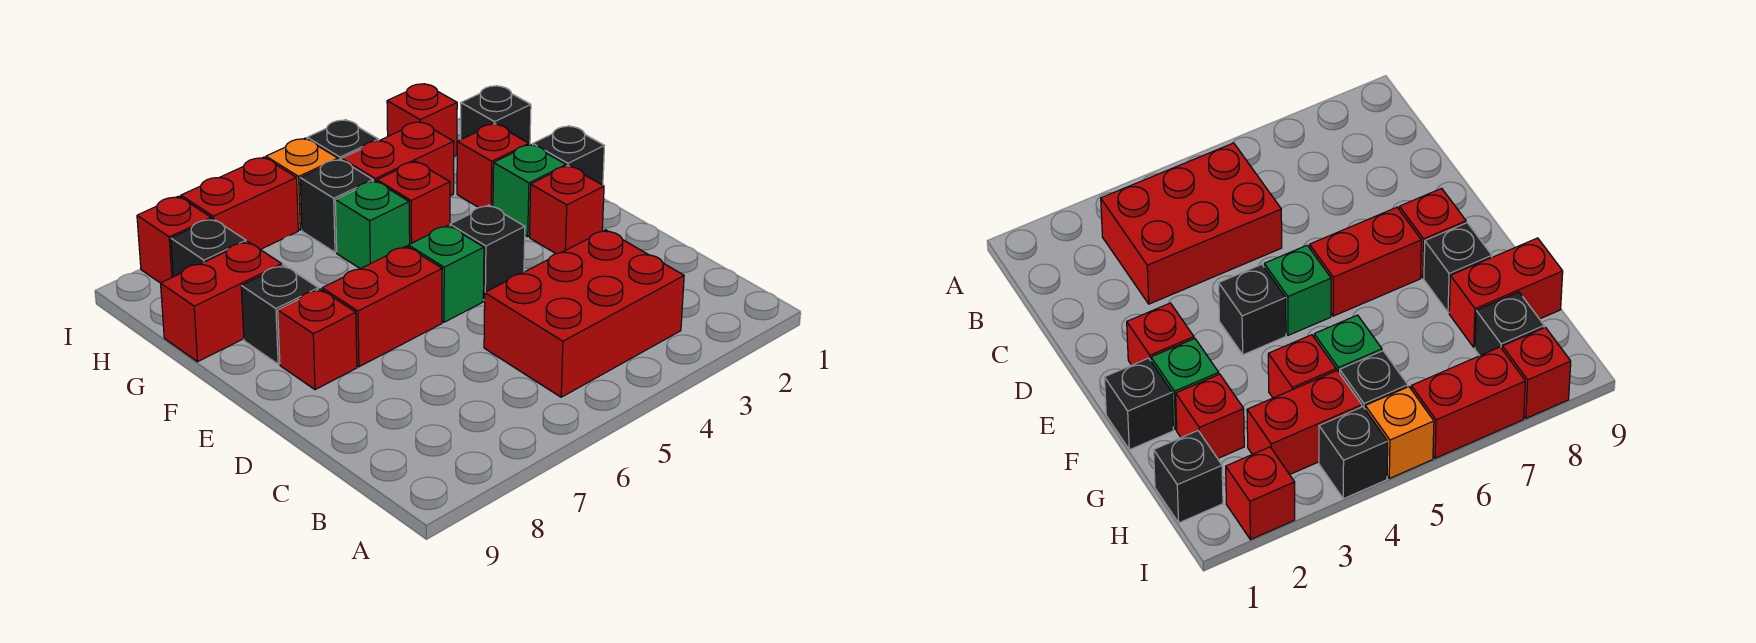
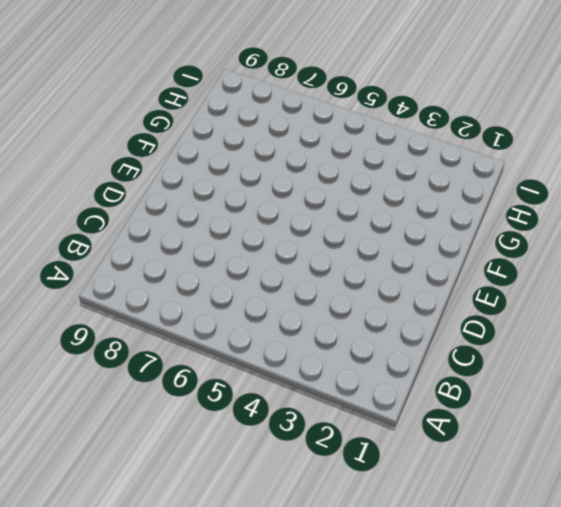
none -> red 2x3 brick [484,230,684,397]
none -> red 1x1 brick [530,166,604,254]
none -> black 1x1 brick [450,205,525,300]

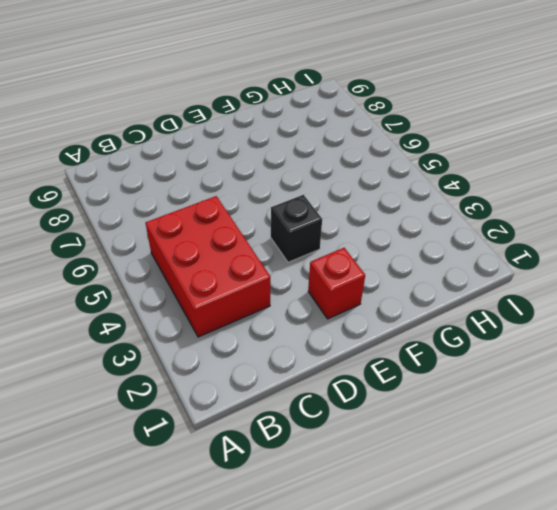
none -> green 1x1 brick [408,225,484,322]
none -> red 1x2 brick [322,246,442,367]
none -> red 1x1 brick [278,289,357,390]

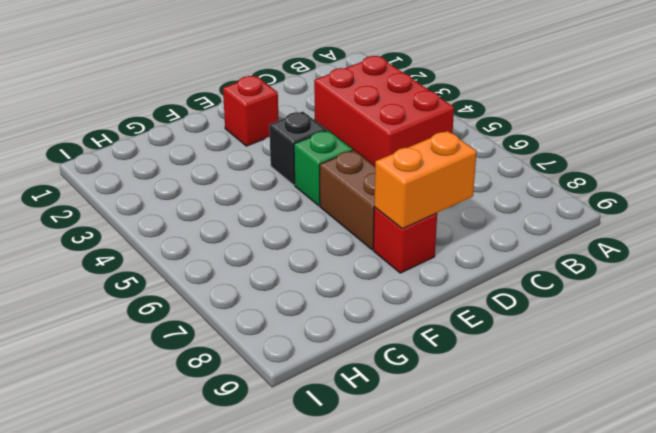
orange 1x2 brick [374,131,477,229] -> none
brown 1x2 brick [320,150,375,250] -> red 1x2 brick [322,246,442,367]
none -> black 1x1 brick [533,126,604,185]
none -> green 1x1 brick [493,144,566,237]
none -> black 1x1 brick [241,265,318,364]

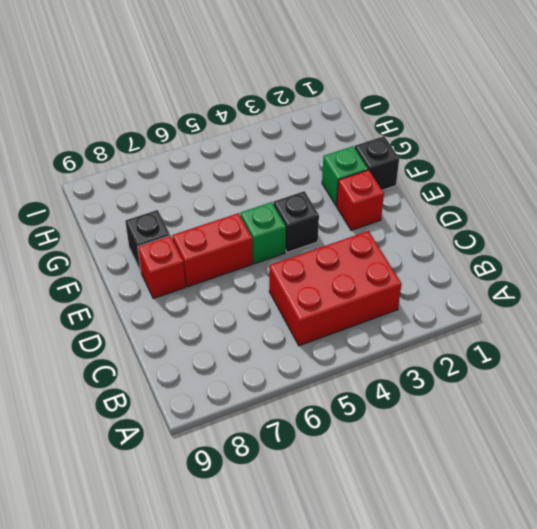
none -> red 1x1 brick [457,124,529,208]
none -> red 1x1 brick [377,161,450,244]
none -> green 1x1 brick [335,181,410,269]

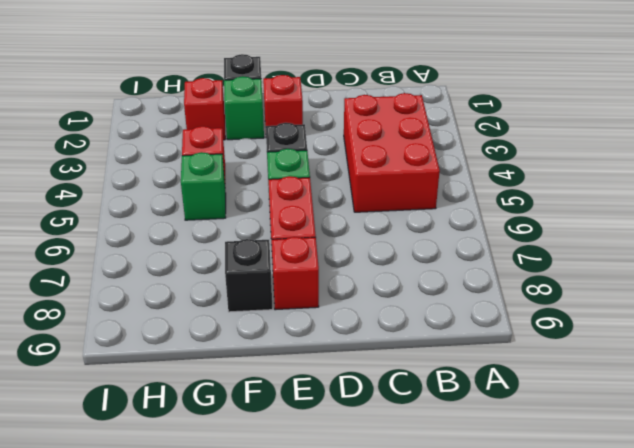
none -> red 1x2 brick [161,241,282,362]
none -> black 1x1 brick [461,86,531,145]
none -> red 1x2 brick [342,122,454,196]

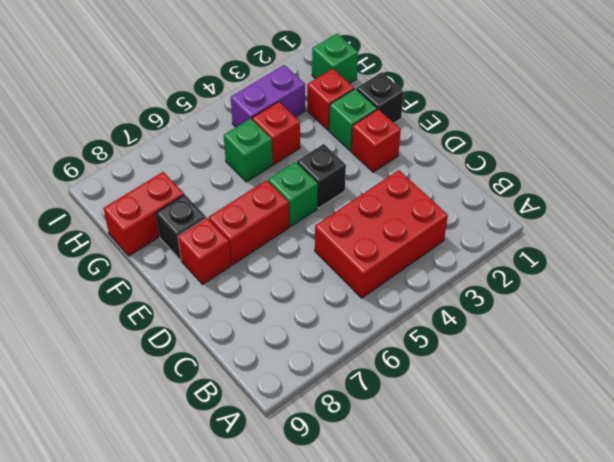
green 1x1 brick [312,34,358,83] -> black 1x1 brick [461,86,531,145]
purple 1x2 brick [231,65,305,127] -> red 1x2 brick [342,122,454,196]
none -> black 1x1 brick [300,159,373,252]
none -> black 1x1 brick [171,219,246,277]
none -> red 1x1 brick [387,84,457,156]

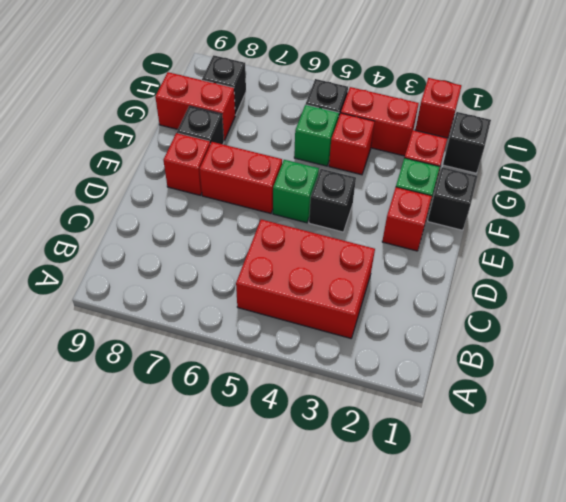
none -> black 1x1 brick [307,120,379,160]
none -> orange 1x1 brick [266,138,338,230]
none -> red 1x2 brick [181,157,298,250]

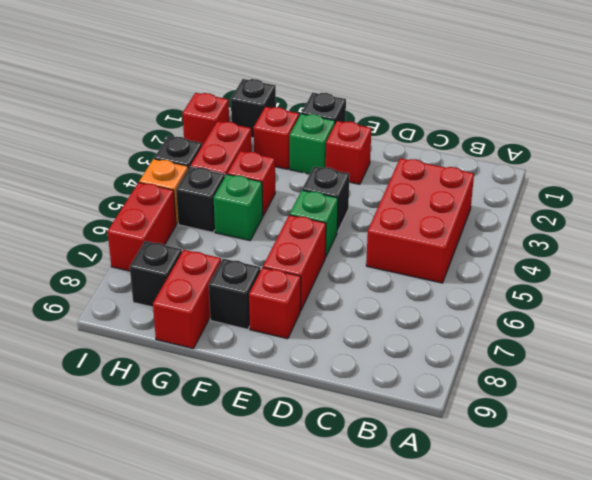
none -> red 1x1 brick [137,196,211,283]

